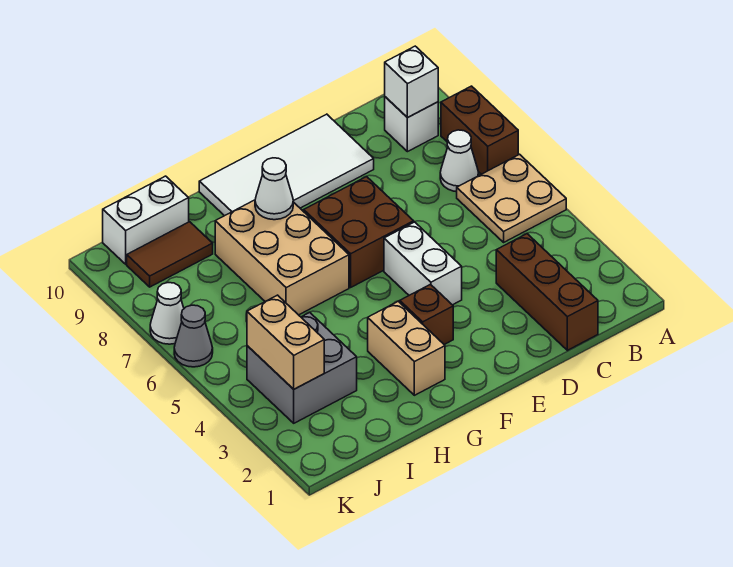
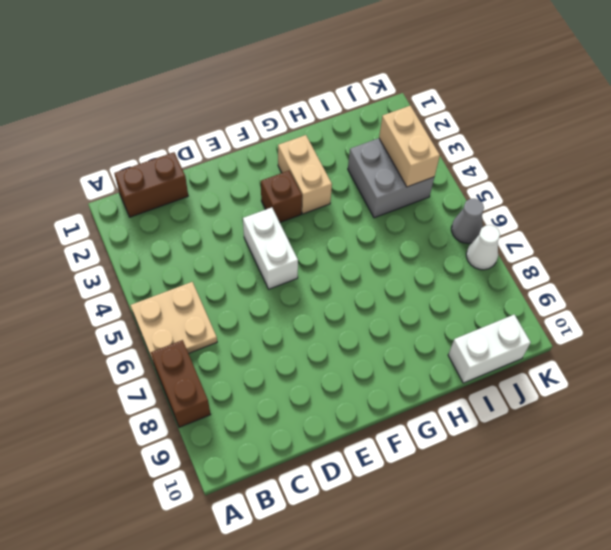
brown 1x2 brick [114,152,188,217] -> brown 1x3 brick [496,234,598,350]
none -> white 1x1 cone [440,130,479,192]
none -> white 1x1 brick [385,97,438,152]
none -> white 2x4 tile [199,114,374,216]

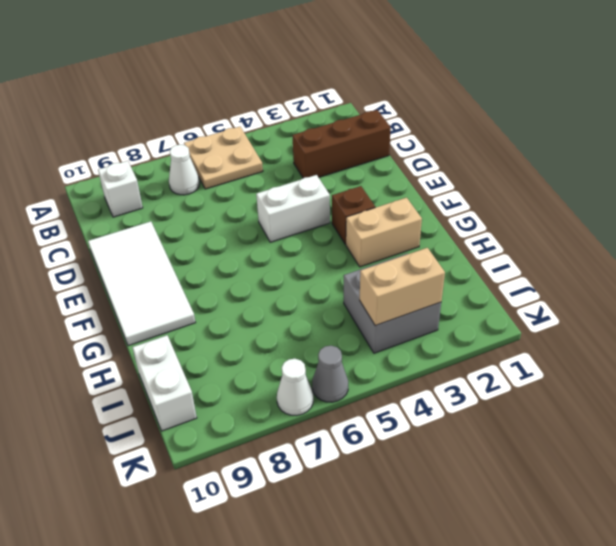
none -> brown 1x2 brick [441,86,518,174]
none -> brown 2x2 brick [304,177,414,287]
none -> tan 2x3 brick [215,200,349,315]

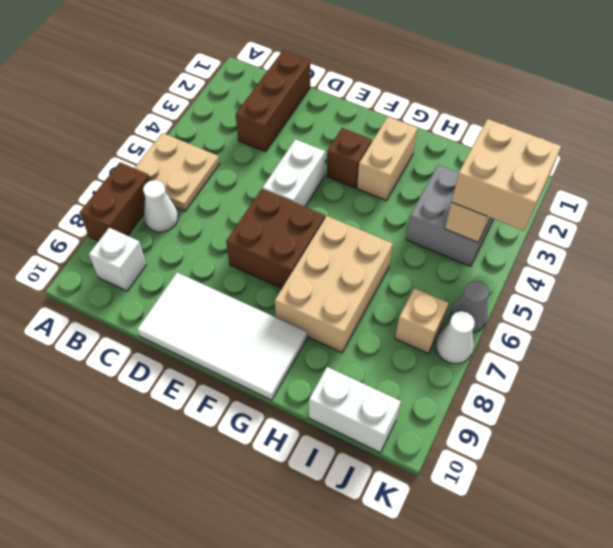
tan 2x2 brick [452,119,561,231] -> none
tan 1x1 brick [395,288,449,353] -> none
none -> brown 1x2 tile [127,222,213,287]
none -> white 1x1 brick [385,46,438,118]
none -> white 1x1 cone [255,158,293,220]

